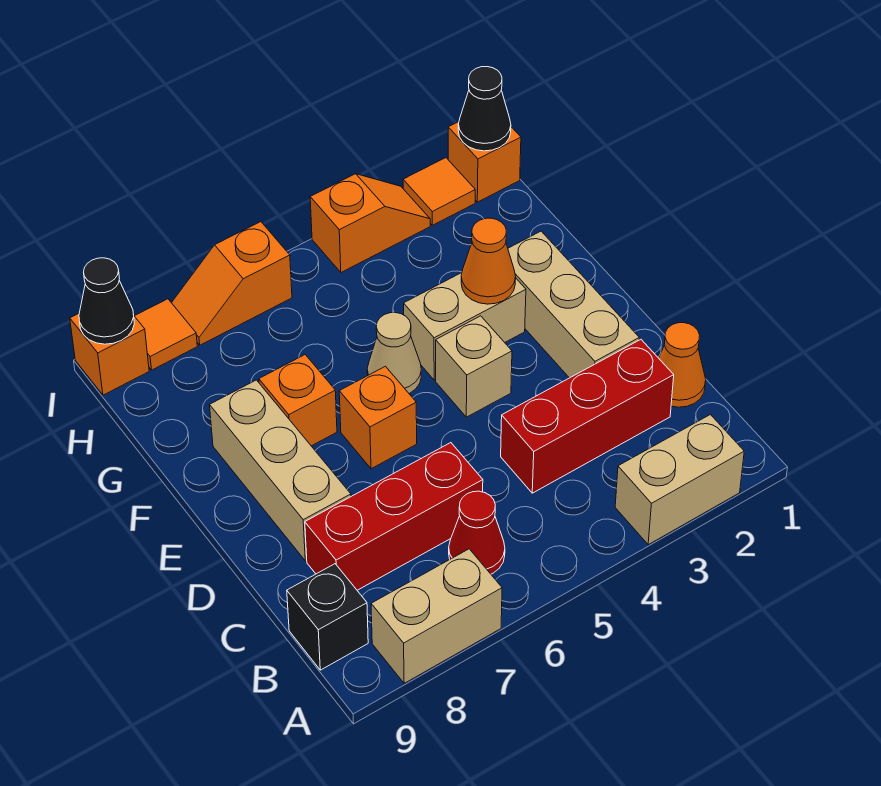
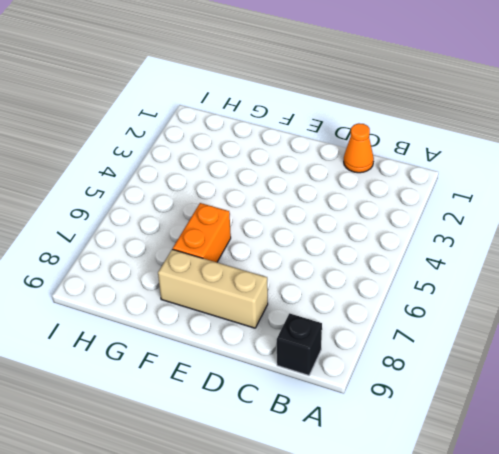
orange 1x2 brick [173,203,231,262] -> orange 1x1 brick [259,355,337,446]
none -> tan 1x2 brick [615,415,744,545]
none -> tan 1x2 brick [371,549,502,683]
none -> red 1x1 cone [449,491,505,574]

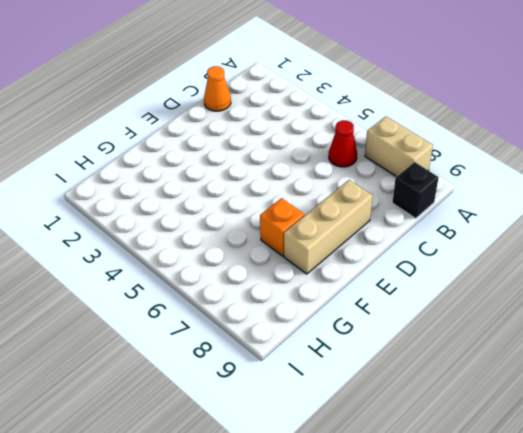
none -> tan 1x2 brick [615,415,744,545]
none -> red 1x3 brick [501,340,674,493]
none -> red 1x3 brick [305,443,483,590]

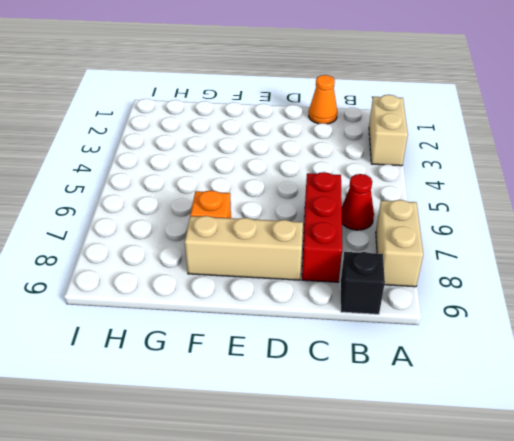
none -> red 1x3 brick [501,340,674,493]
none -> tan 1x3 brick [508,231,639,378]
none -> tan 1x1 brick [436,316,512,417]

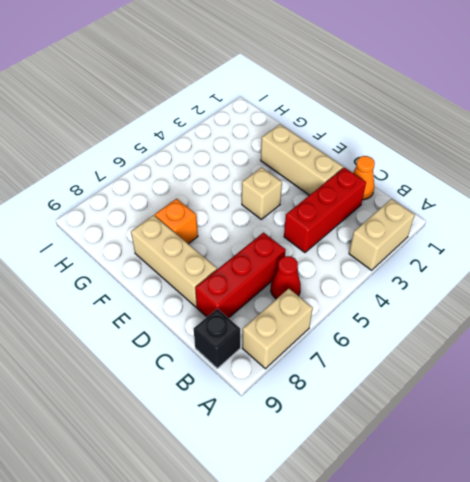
none -> orange 1x1 brick [339,366,417,469]
none -> tan 1x2 brick [404,273,526,380]
none -> tan 1x1 cone [367,313,421,394]

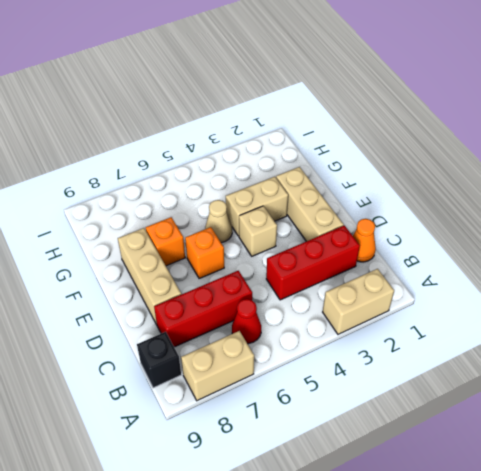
none -> orange 1x1 brick [448,122,521,202]
none -> orange 1x1 tile [403,158,475,225]
none -> orange 1x2 slope [310,174,430,272]

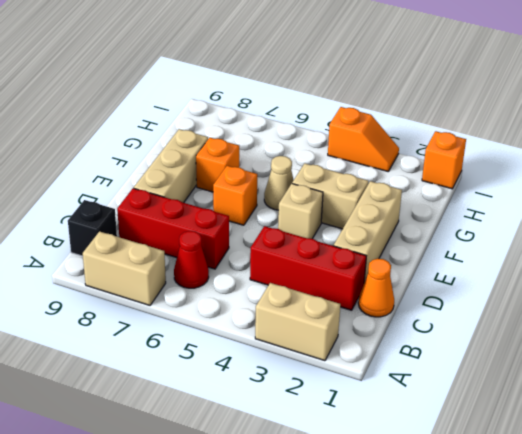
none -> orange 1x1 tile [403,158,475,225]
none -> orange 1x2 slope [172,222,292,345]
none -> orange 1x1 tile [135,299,197,370]

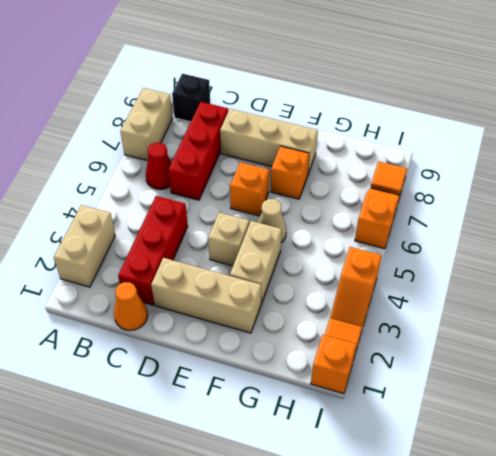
none -> orange 1x1 brick [70,314,149,395]
none -> orange 1x1 cone [461,218,516,304]
none -> black 1x1 cone [458,67,511,151]

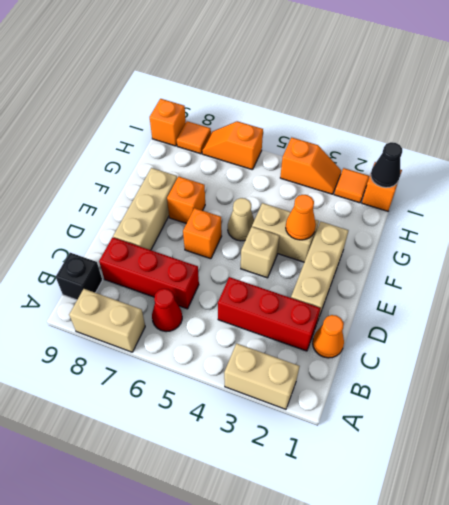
none -> black 1x1 cone [79,258,134,344]

